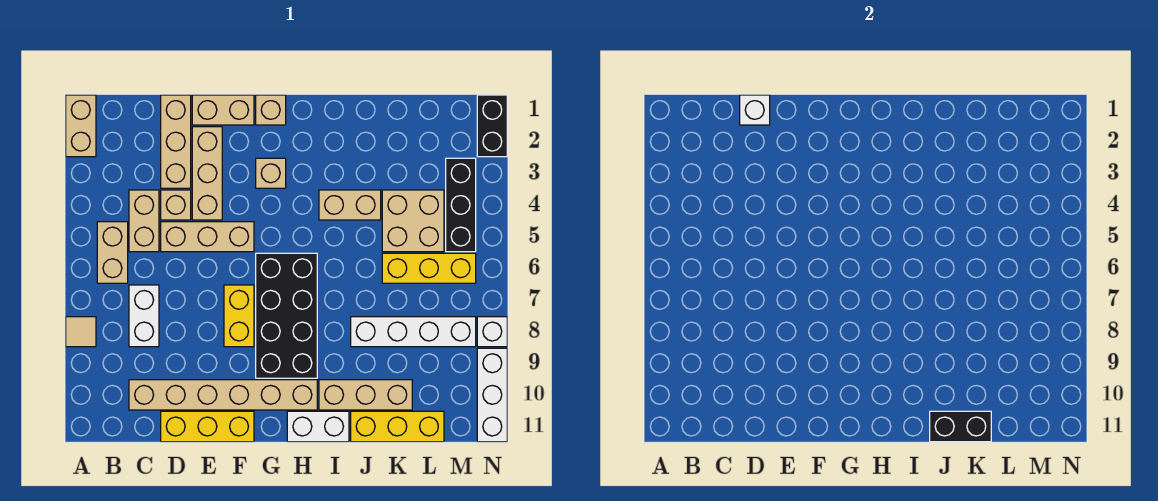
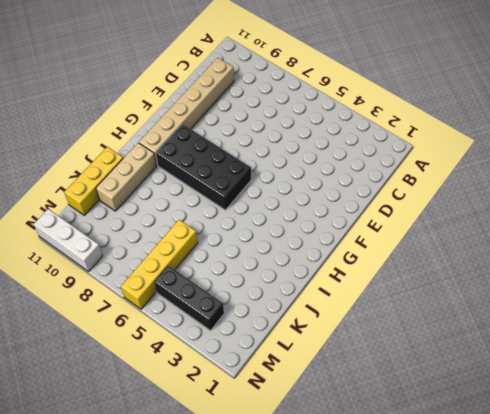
yellow 1x4 brick [121,220,198,309] -> yellow 1x3 brick [382,253,476,283]
none -> tan 1x2 brick [66,95,96,157]
none -> tan 1x1 tile [66,317,96,347]
none -> tan 1x2 brick [97,222,128,283]

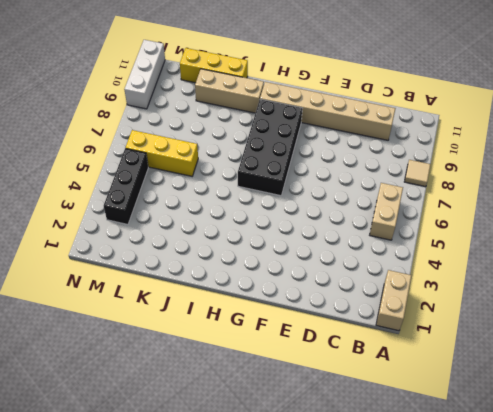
none -> tan 1x2 brick [129,190,159,252]
none -> white 1x2 brick [129,285,159,347]
none -> tan 1x3 brick [161,95,191,188]

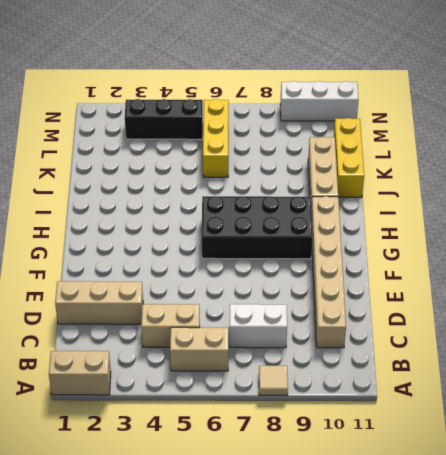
none -> tan 1x1 brick [161,190,191,220]
none -> tan 1x3 brick [161,222,254,252]
none -> yellow 1x3 brick [161,411,254,442]

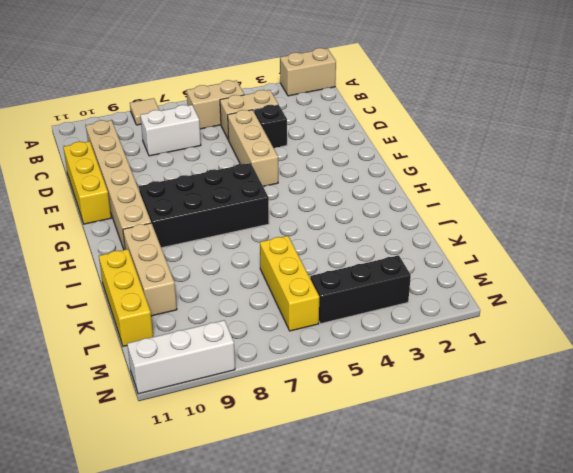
black 1x1 brick [254,105,287,148] -> tan 1x1 brick [161,190,191,220]
none -> tan 1x3 brick [161,95,191,188]
none -> tan 1x2 brick [192,95,254,125]
none -> tan 1x3 brick [192,127,222,220]

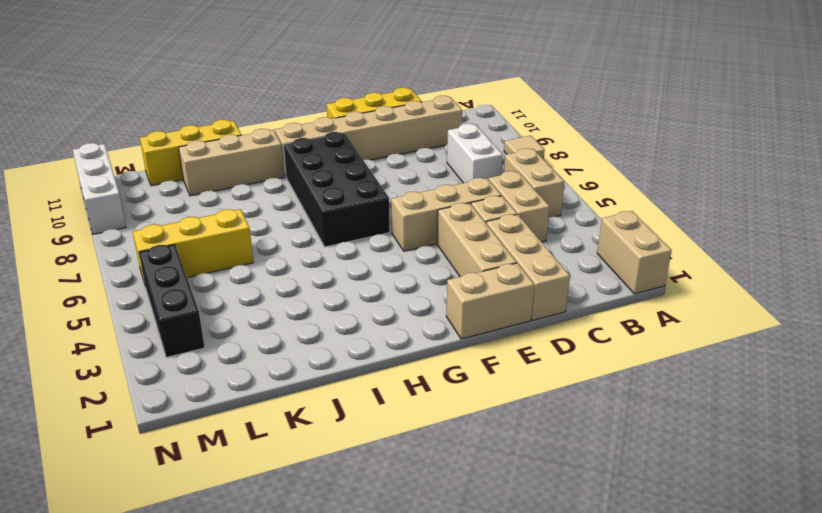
none -> yellow 1x2 brick [224,285,254,347]
none -> tan 1x1 brick [256,95,286,125]
none -> tan 1x1 brick [256,158,286,188]

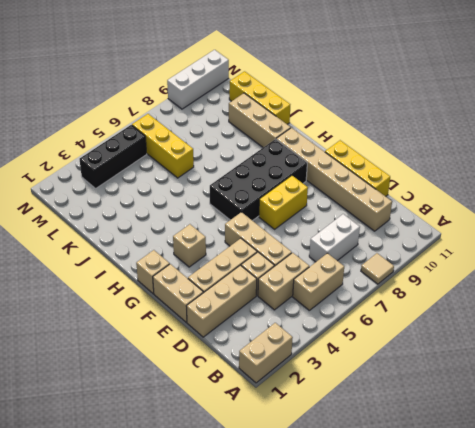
none -> white 1x2 brick [287,411,349,442]
none -> tan 1x2 brick [319,190,381,220]
none -> white 1x4 brick [351,317,476,347]

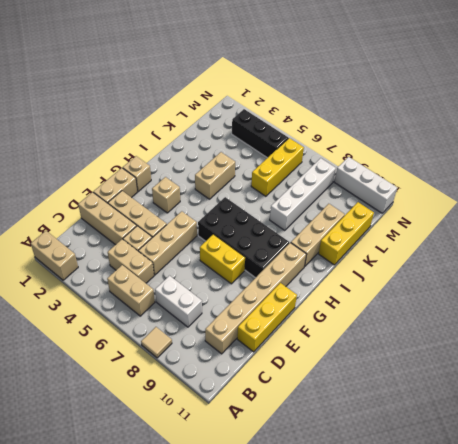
none -> white 1x2 brick [287,411,349,442]
none -> tan 2x2 brick [382,190,444,252]
none -> black 1x2 brick [477,95,507,157]

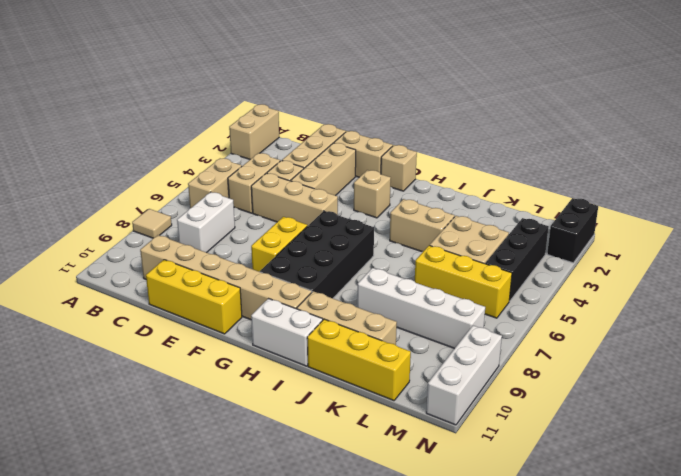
none -> white 1x1 brick [477,317,507,347]
none -> white 1x1 brick [740,95,770,125]
none -> black 1x2 brick [930,411,991,442]

